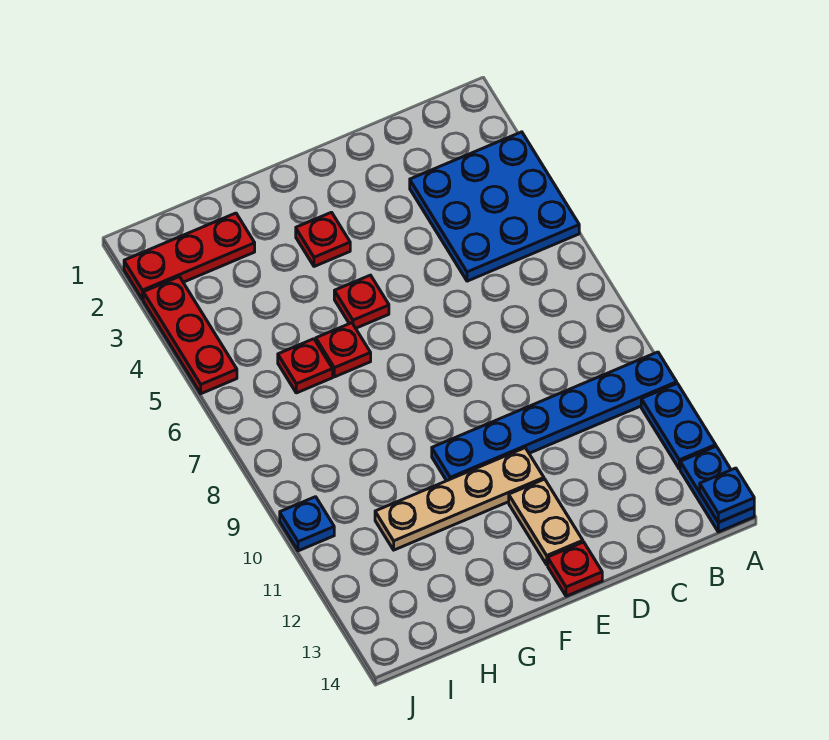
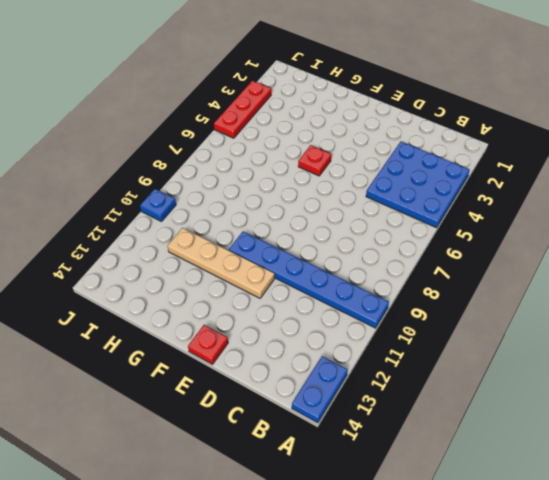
none -> blue 1x2 plate [641,383,716,469]
none -> tan 1x2 plate [509,479,583,565]
none -> red 1x1 plate [296,212,350,267]

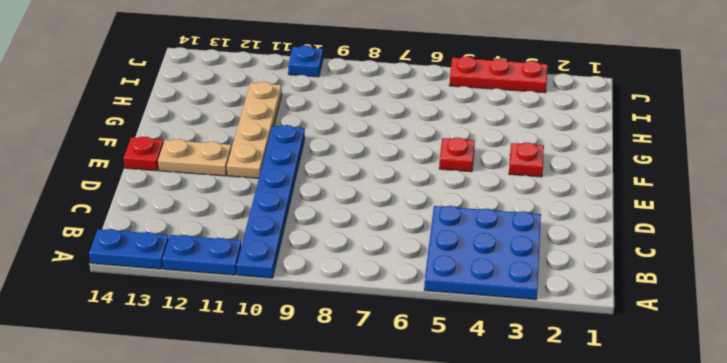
none -> red 1x1 plate [316,323,371,377]
none -> red 1x3 plate [124,213,255,299]
none -> red 1x1 plate [278,339,333,393]

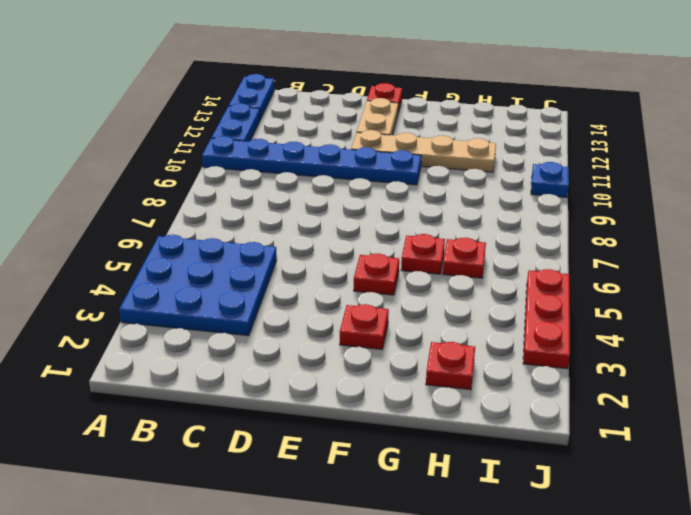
red 1x1 plate [426,342,475,390] -> red 1x3 plate [124,213,255,299]
none -> blue 1x1 plate [700,468,754,522]

